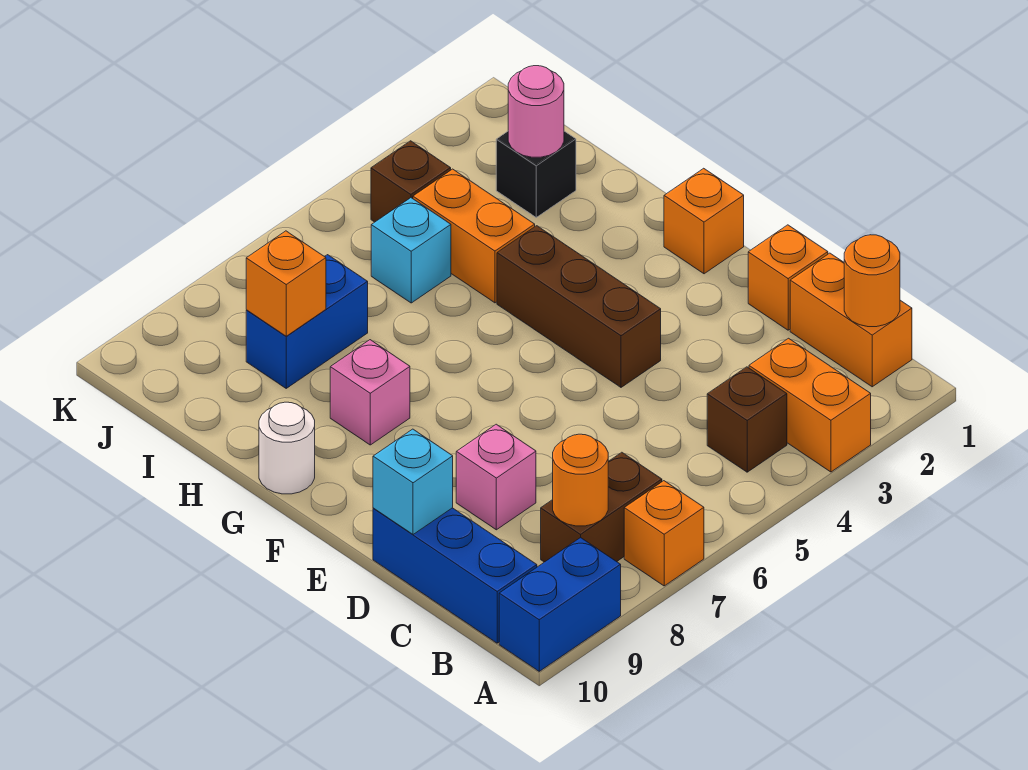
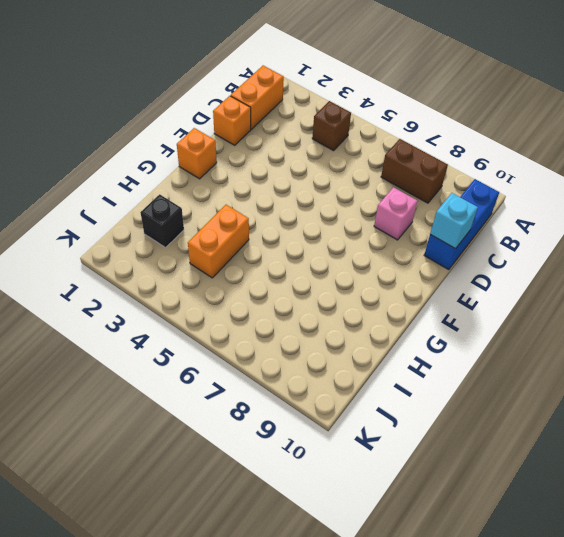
none -> orange 1x2 brick [749,338,871,472]
none -> orange 1x1 brick [624,481,704,586]
none -> blue 1x2 brick [499,538,621,671]

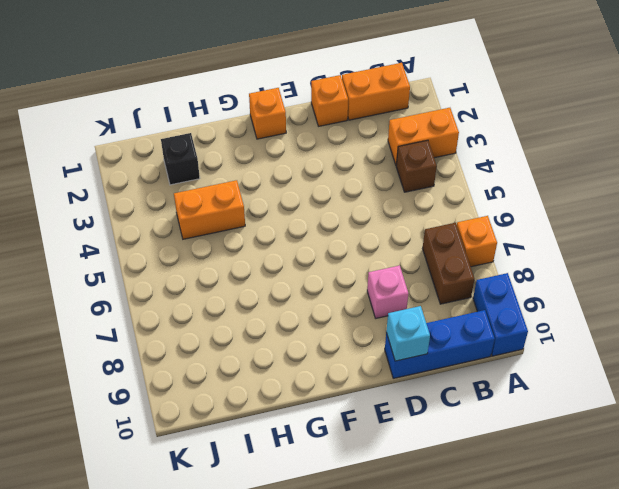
none -> brown 1x3 brick [497,226,661,387]
none -> pink 1x1 brick [330,340,410,445]
none -> white 1x1 round brick [259,402,315,494]

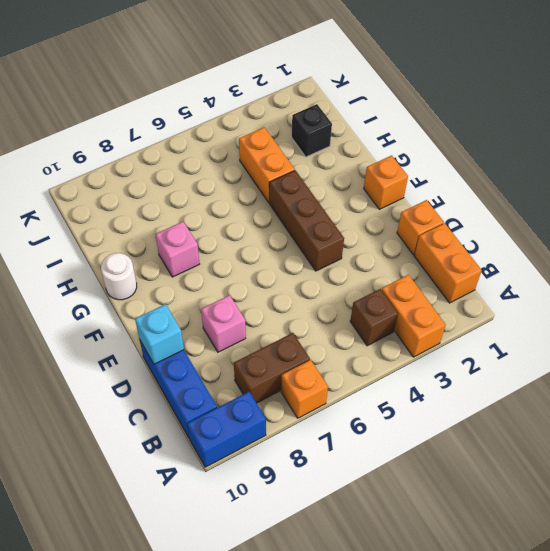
none -> cyan 1x1 brick [371,198,451,303]
none -> blue 1x2 brick [246,255,368,388]
none -> brown 1x1 brick [371,141,451,222]

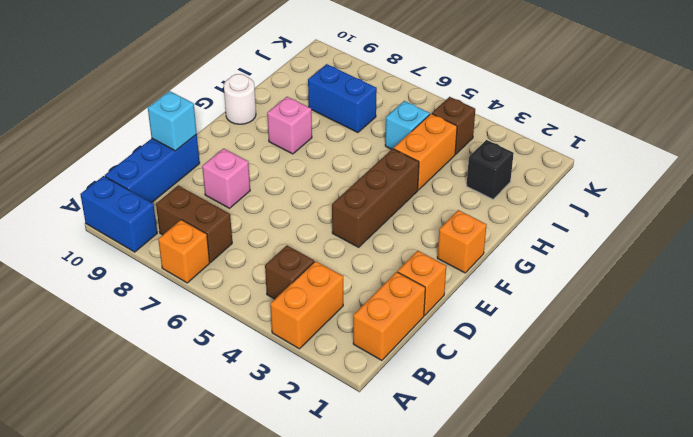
none -> orange 1x1 round brick [844,235,900,327]
none -> orange 1x1 round brick [553,434,608,526]
none -> pink 1x1 round brick [508,66,564,157]

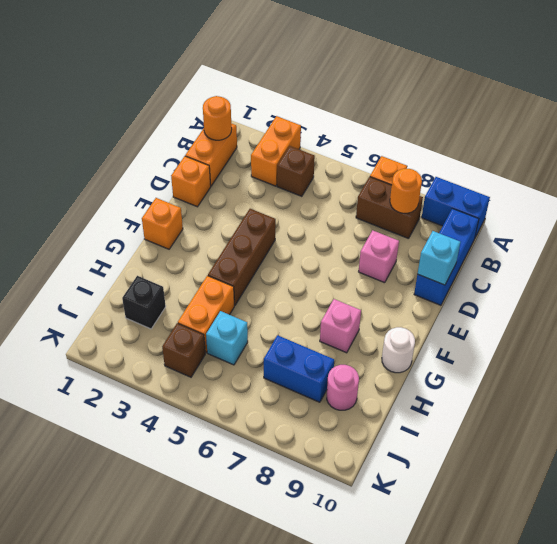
pink 1x1 round brick [327,365,359,410] -> pink 1x1 round brick moved to [508,66,564,157]
none -> orange 1x1 brick [246,231,326,336]

